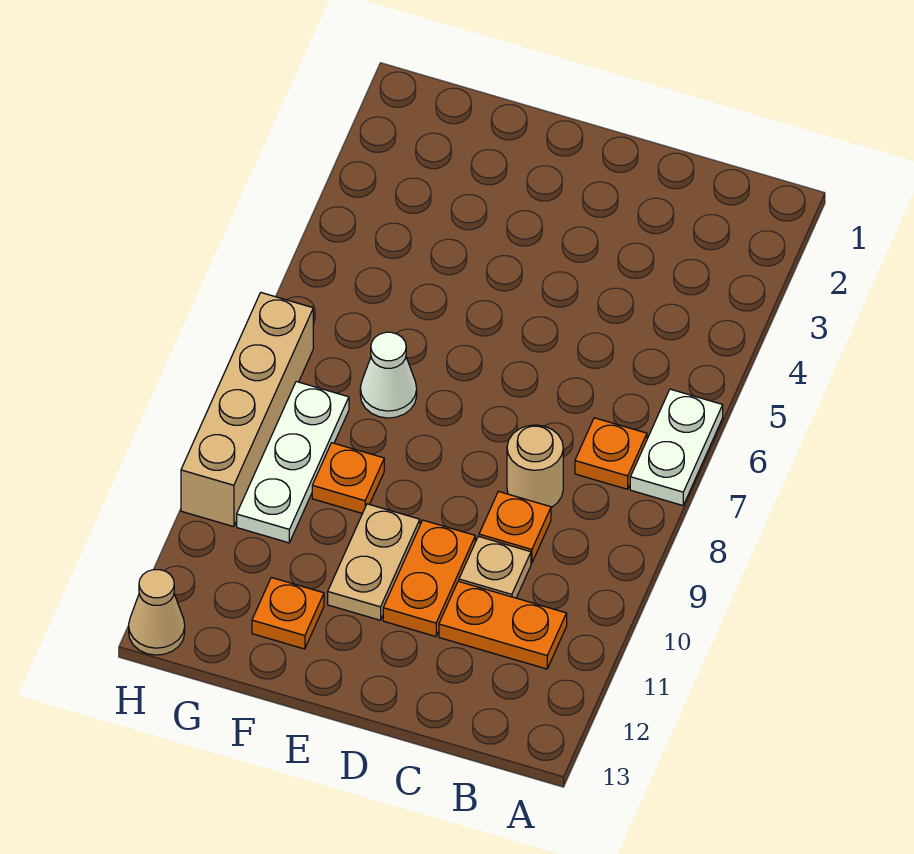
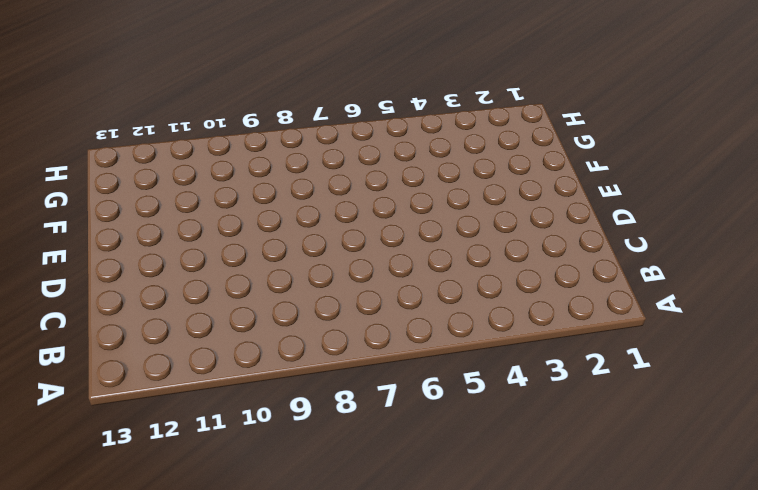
none -> white 1x2 plate [630,389,723,505]
none -> orange 1x1 plate [575,418,647,489]
none -> orange 1x2 plate [439,581,567,669]

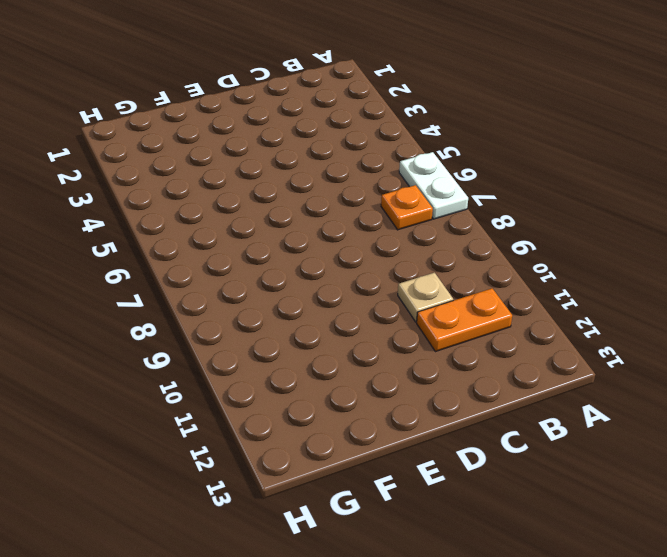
none -> tan 1x1 round brick [507,425,563,507]
none -> orange 1x1 plate [479,491,551,563]
none -> orange 1x2 plate [383,520,475,637]

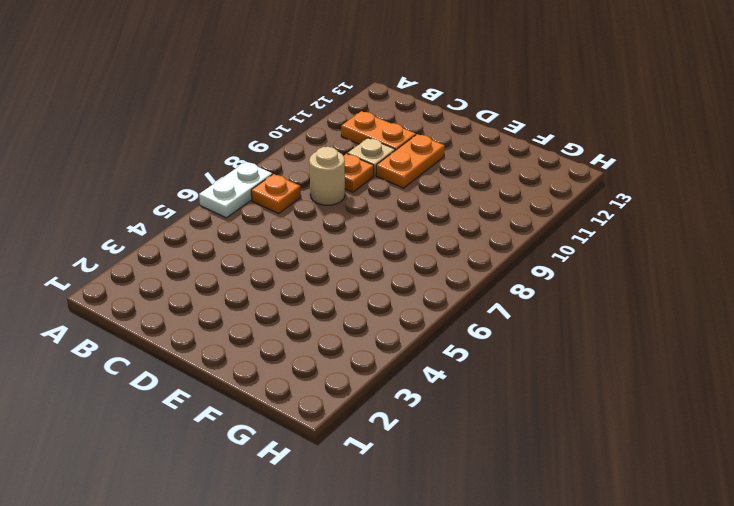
none -> tan 1x2 plate [328,504,420,620]
none -> white 1x1 cone [360,332,417,418]
none -> orange 1x1 plate [312,443,384,513]

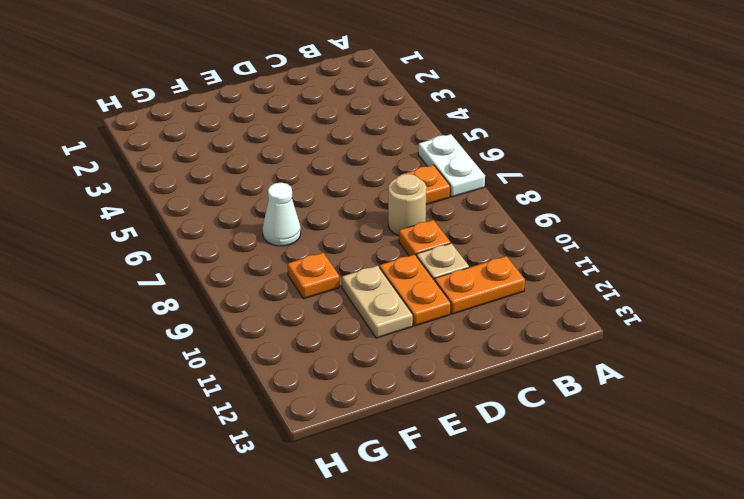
none -> orange 1x1 plate [252,577,324,649]
none -> white 1x3 plate [237,382,349,543]
none -> tan 1x4 brick [181,293,313,527]

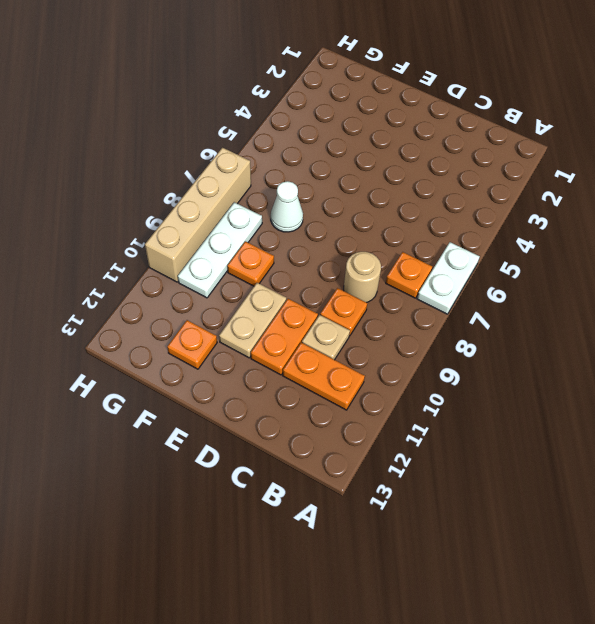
none -> tan 1x1 cone [129,570,185,655]

